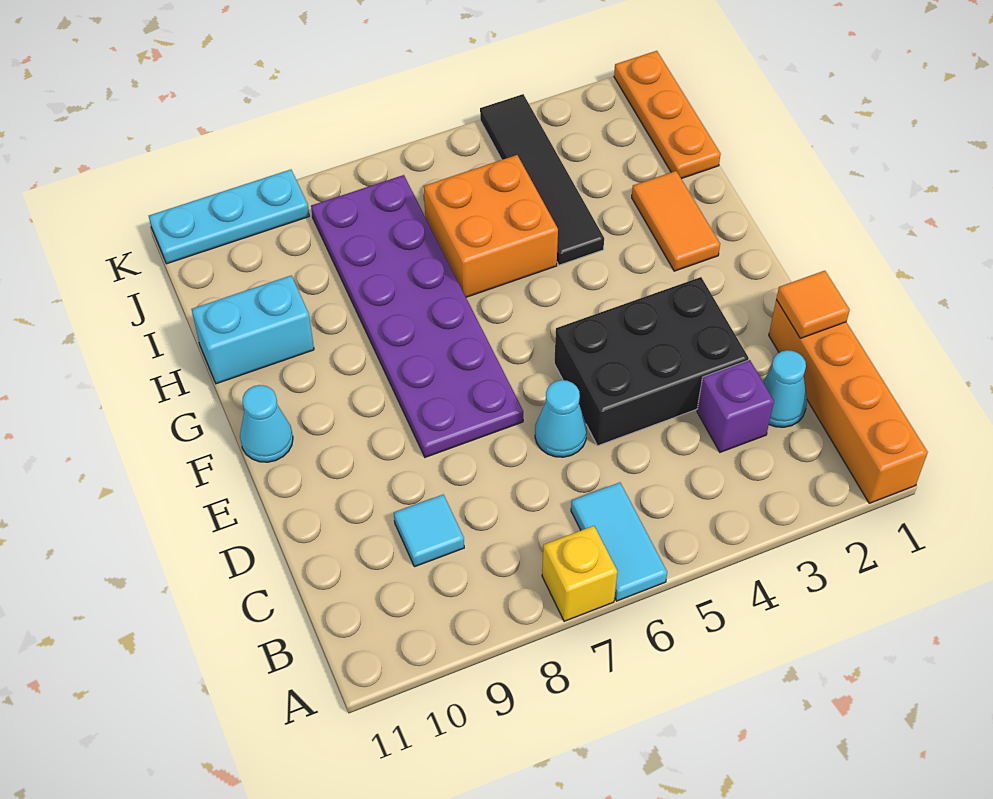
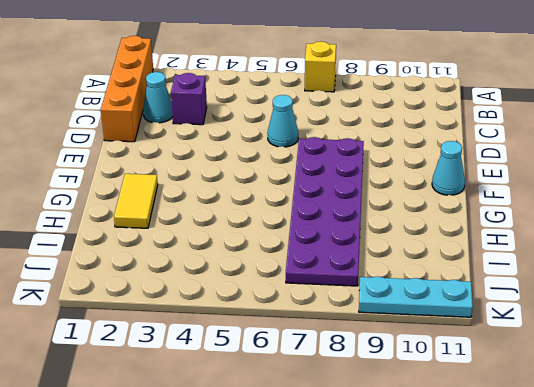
yellow 1x2 tile [114,174,158,228] -> orange 1x2 tile [632,171,720,271]
none -> cyan 1x2 tile [571,482,667,601]
none -> cyan 1x1 tile [394,495,464,567]
none -> black 2x3 brick [554,277,749,446]

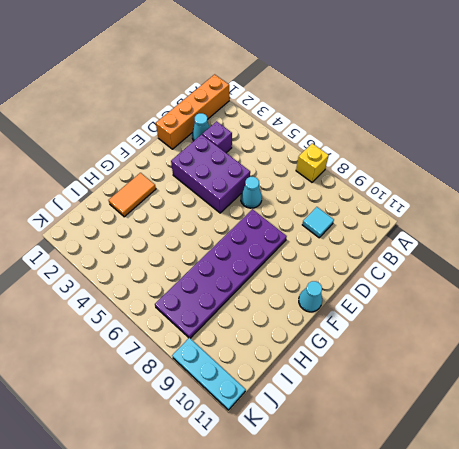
purple 2x3 brick [171,135,250,213] -> black 2x3 brick [554,277,749,446]
none -> cyan 1x2 tile [571,482,667,601]
none -> black 1x4 tile [480,94,604,265]
none -> orange 2x2 brick [424,155,558,297]

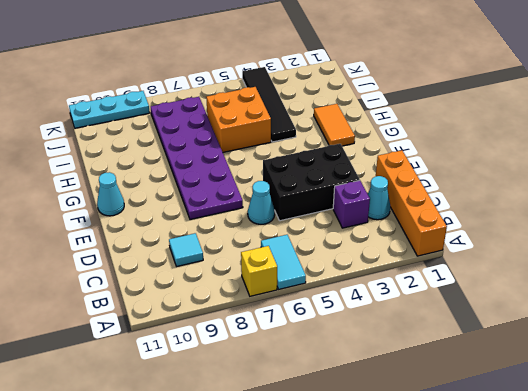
none -> cyan 1x2 brick [192,276,314,384]
none -> orange 1x3 plate [614,51,721,179]
none -> orange 1x1 tile [776,271,850,338]

